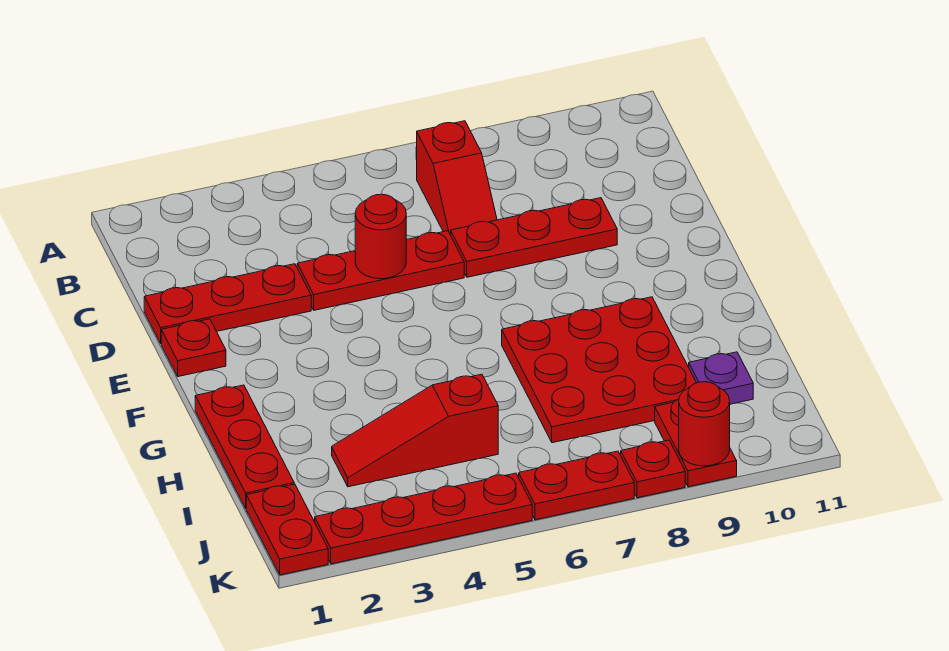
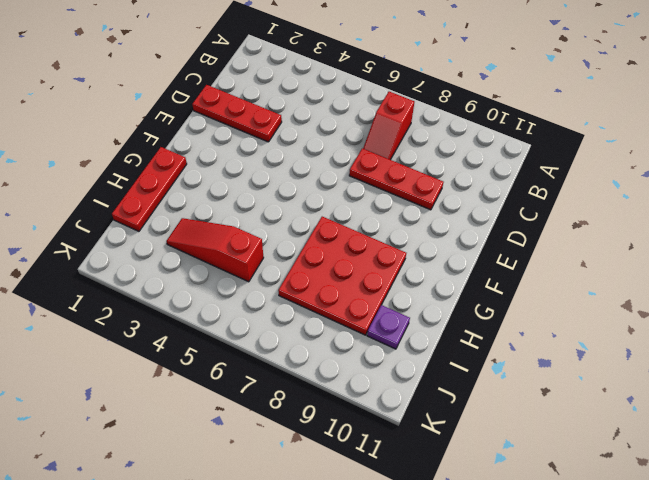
none -> red 1x3 plate [297,231,464,310]
none -> red 1x1 plate [161,319,226,377]
none -> red 1x2 plate [246,484,328,575]

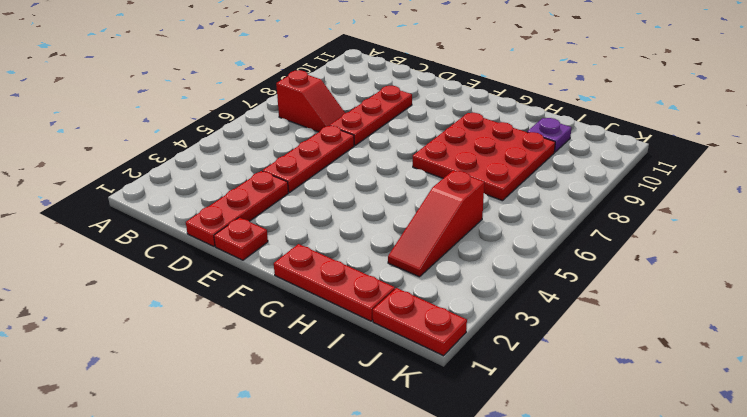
none -> red 1x2 plate [655,400,737,487]
none -> red 1x4 plate [315,473,532,564]
none -> red 1x2 plate [519,451,634,520]

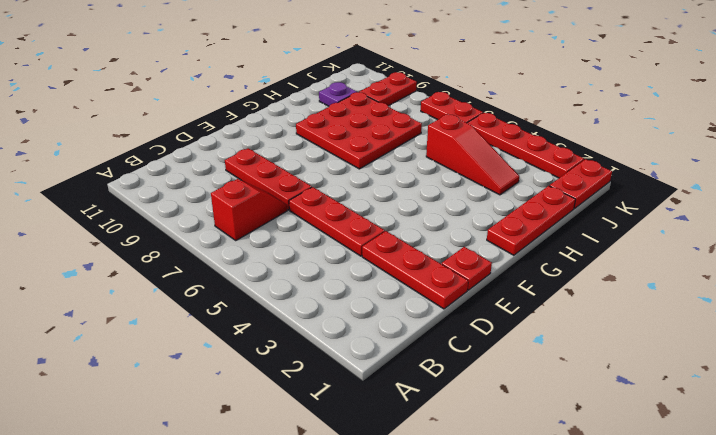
none -> red 1x1 plate [621,440,685,498]
none -> red 1x1 round brick [355,194,406,279]
none -> red 1x1 round brick [679,382,730,466]

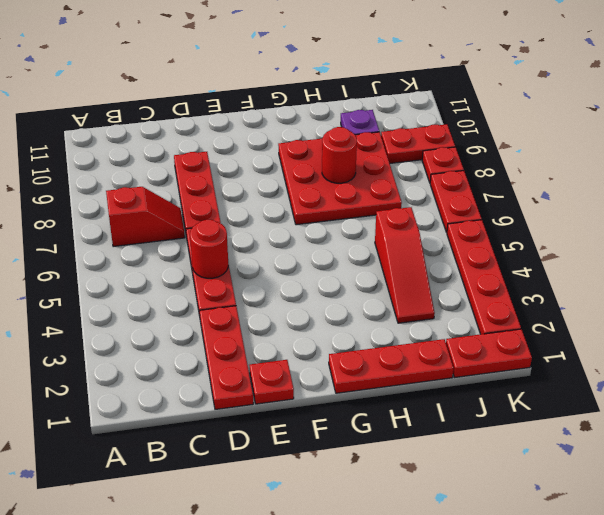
red 1x1 round brick [322,127,357,183] -> red 1x1 round brick moved to [679,382,730,466]

